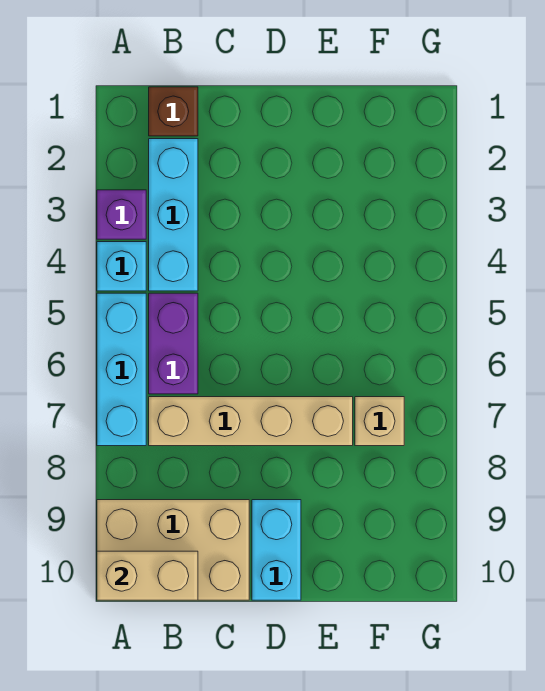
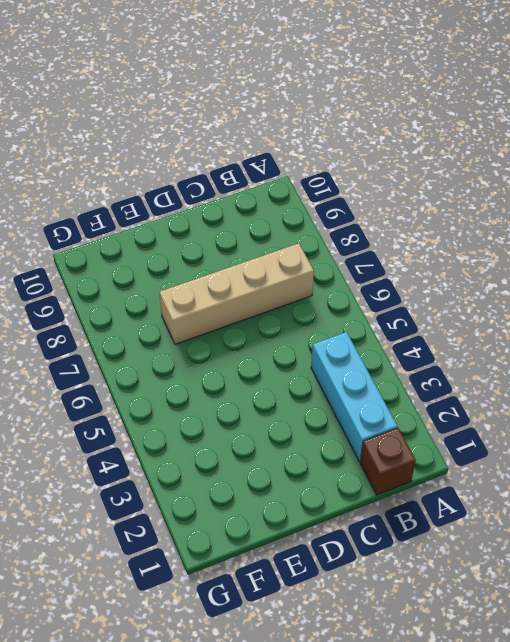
none -> purple 1x1 brick [97,190,146,239]
none -> cyan 1x1 brick [97,242,146,291]

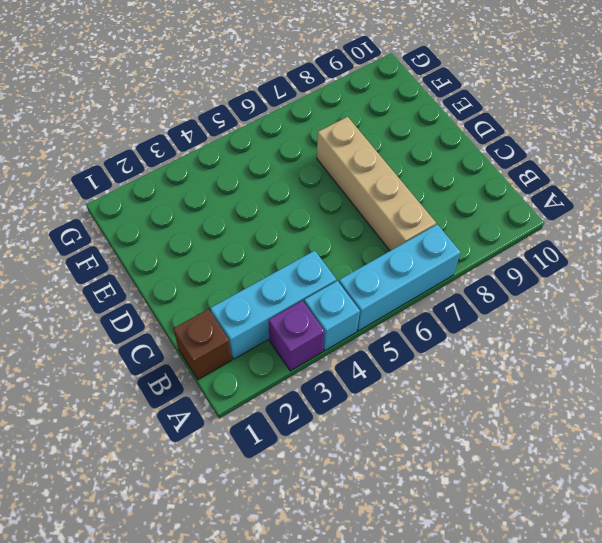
none -> tan 2x3 brick [97,500,249,600]
none -> purple 1x2 brick [149,293,198,394]

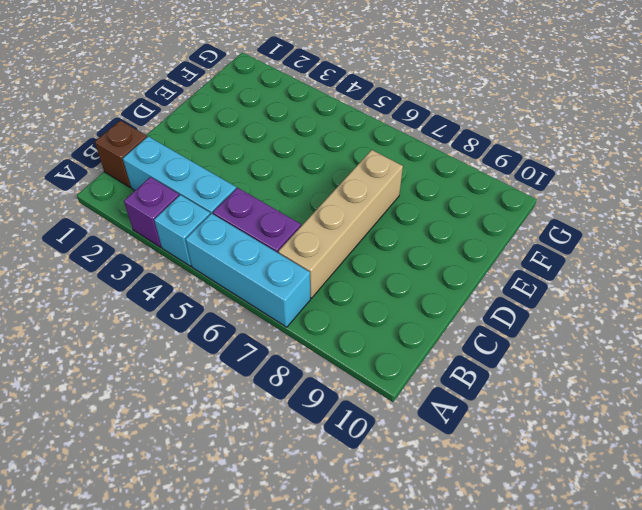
none -> tan 2x3 brick [97,500,249,600]
none -> cyan 1x2 brick [252,500,301,600]

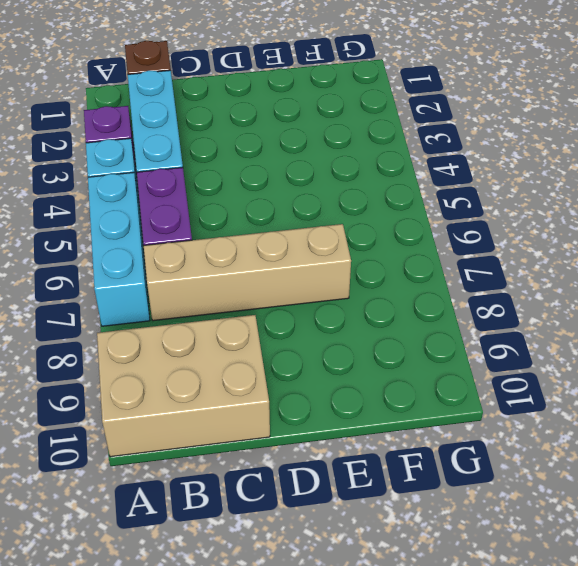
none -> cyan 1x2 brick [252,500,301,600]
none -> tan 1x1 brick [355,397,404,446]

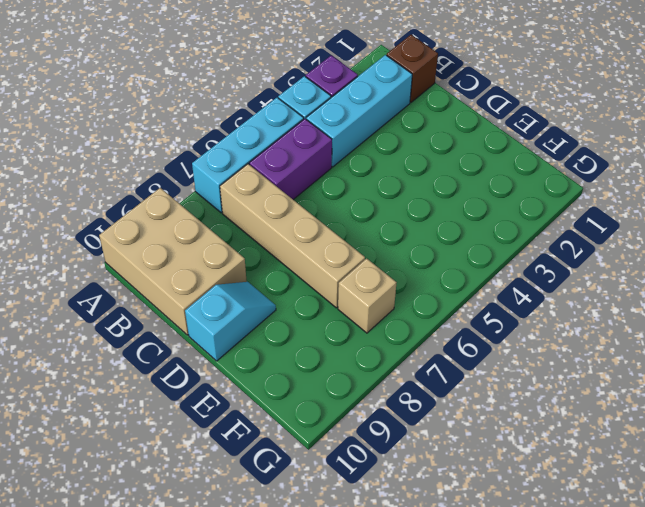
cyan 1x2 slope [185,282,276,361] -> cyan 1x2 brick [252,500,301,600]
none -> tan 1x2 brick [97,551,198,600]

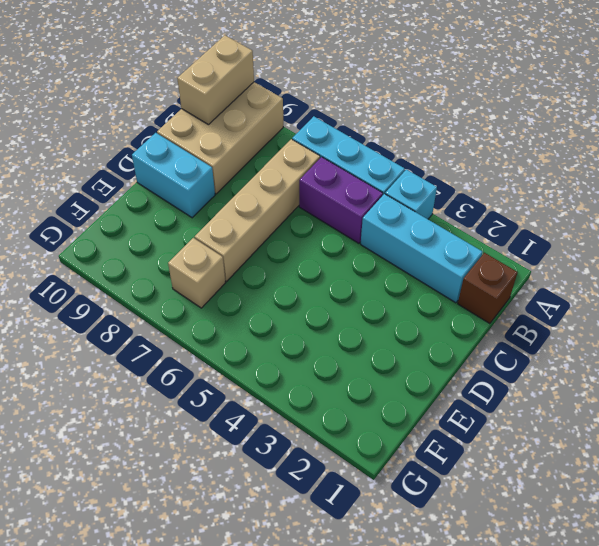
none -> purple 1x1 brick [97,190,146,239]

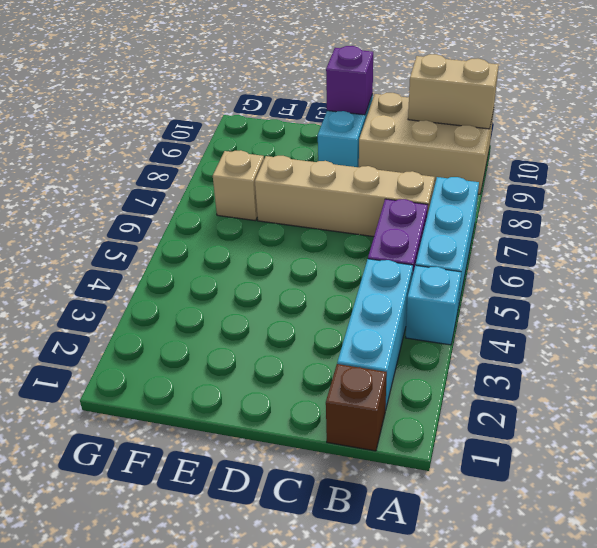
purple 1x1 brick [326,46,373,115] -> purple 1x1 brick moved to [97,190,146,239]

